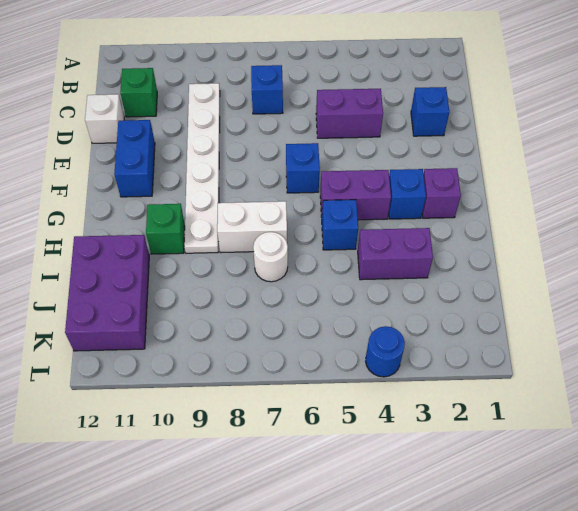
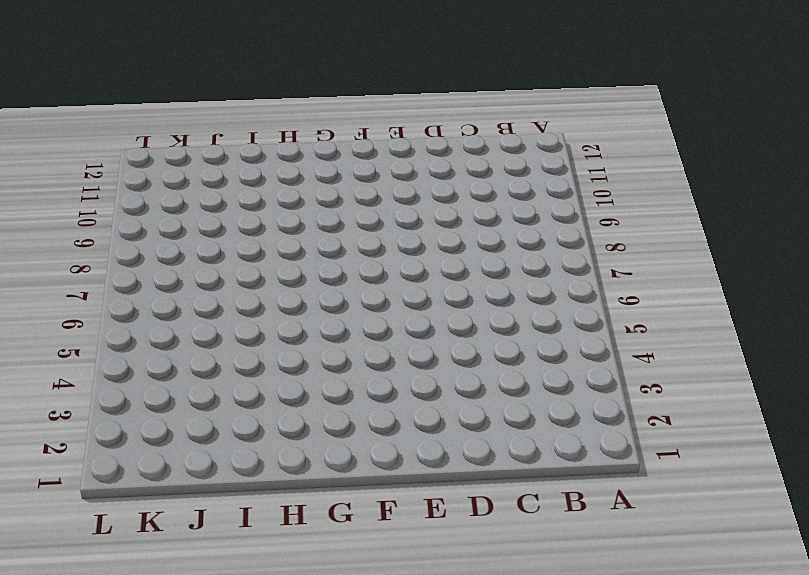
none -> blue 1x1 brick [251,65,283,114]
none -> white 1x6 plate [184,83,220,253]
none -> green 1x1 brick [120,68,157,117]

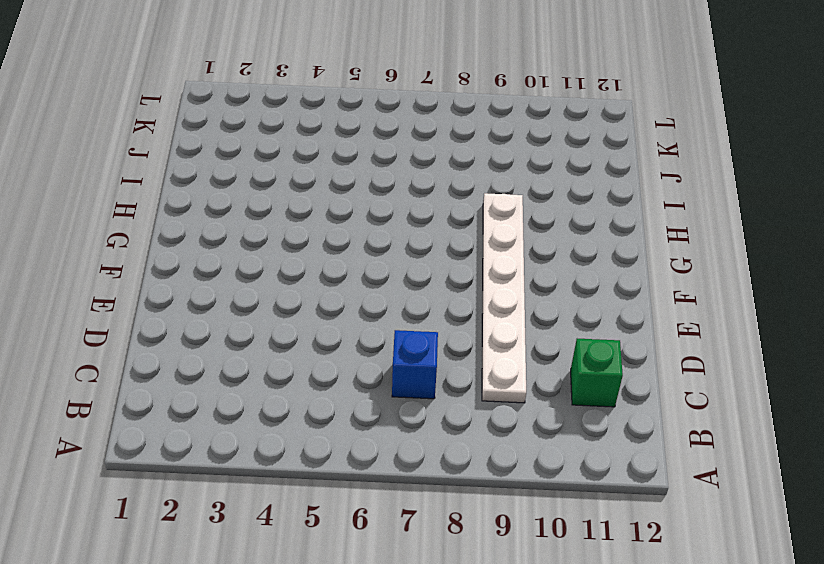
none -> blue 1x1 brick [411,87,449,136]
none -> purple 1x2 brick [316,89,383,138]
none -> white 1x1 brick [85,94,124,143]

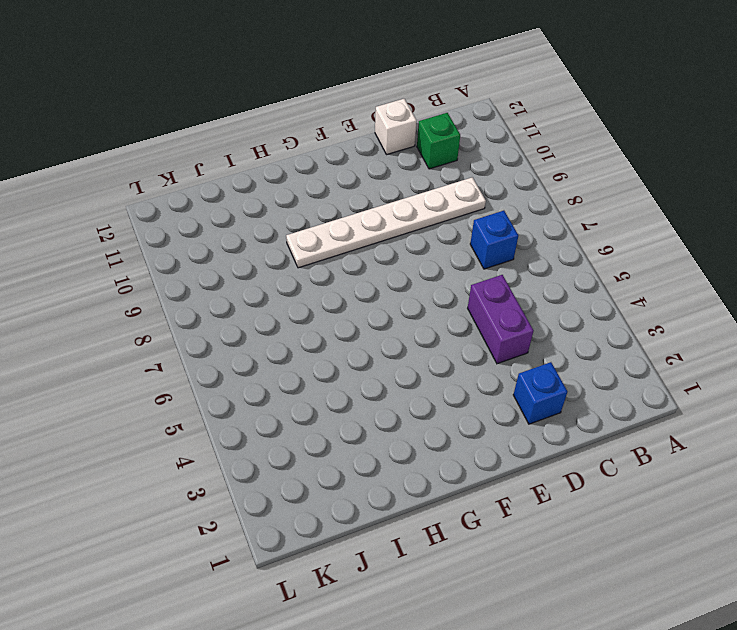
none -> blue 1x2 brick [114,120,155,197]
none -> blue 1x1 brick [286,143,320,193]
none -> purple 1x1 brick [422,168,461,218]

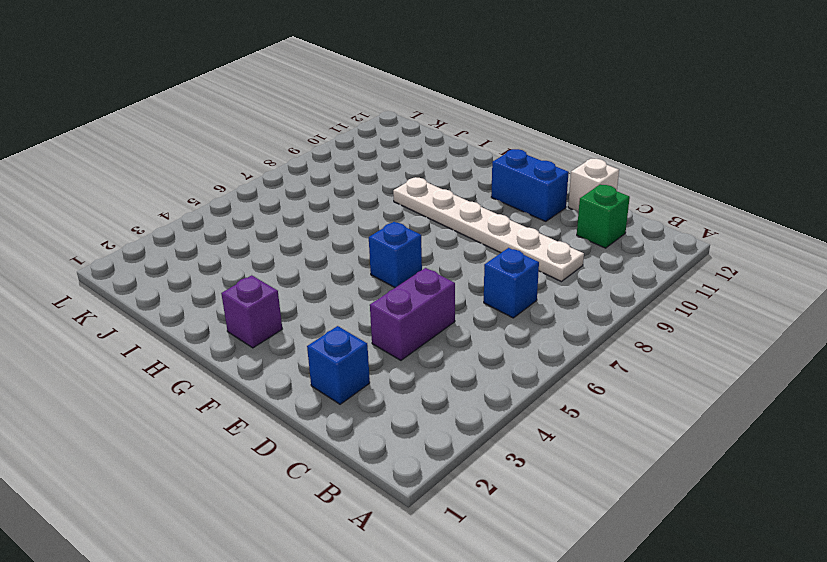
none -> blue 1x1 brick [389,169,426,219]
none -> purple 1x2 brick [320,170,391,220]
none -> blue 1x1 brick [322,200,358,250]

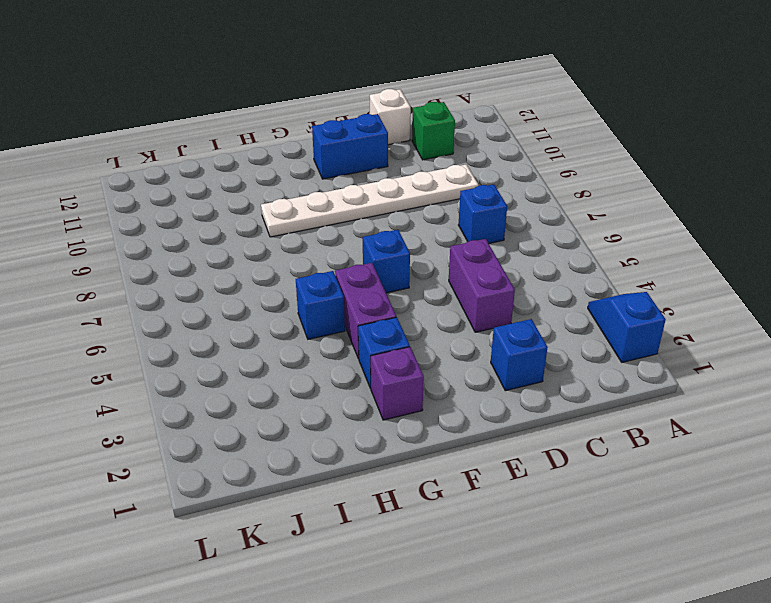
blue 1x2 slope [588,292,666,362] -> none
none -> white 1x2 brick [217,201,287,253]
none -> green 1x1 brick [146,204,185,254]
none -> purple 1x2 brick [358,228,433,280]

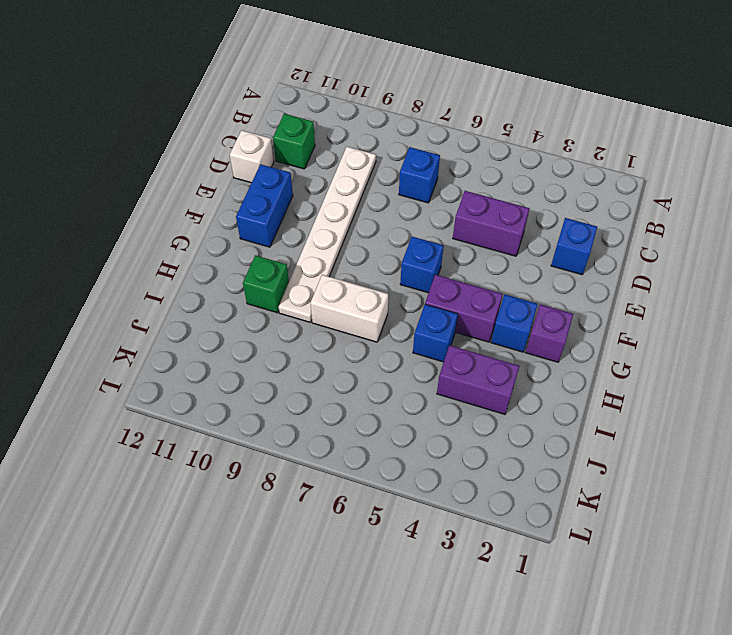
none -> white 1x1 round brick [253,232,288,282]
none -> purple 2x3 brick [65,235,149,351]
none -> blue 1x1 round brick [366,326,405,377]

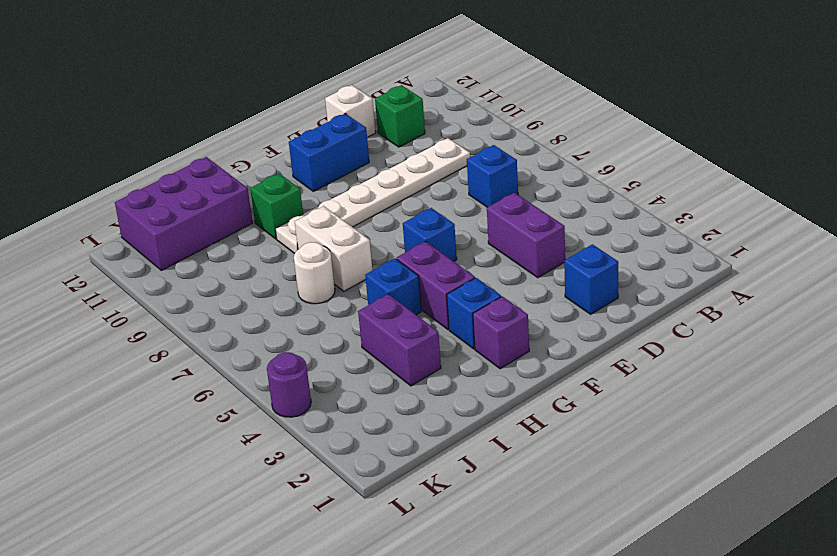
purple 1x1 round brick [267,352,311,417] -> blue 1x1 round brick [366,326,405,377]

